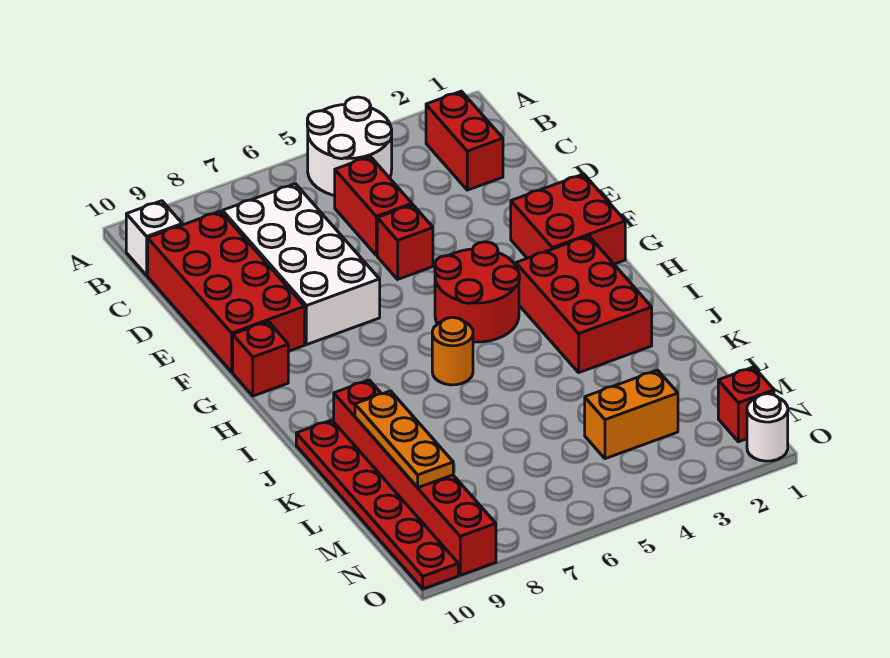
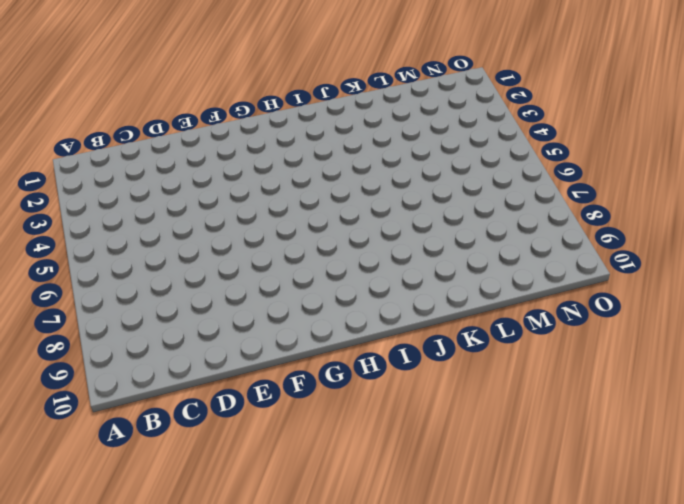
none -> white 2x2 round brick [307,97,392,196]
none -> red 1x2 brick [426,91,503,190]
none -> white 1x1 brick [126,201,182,275]

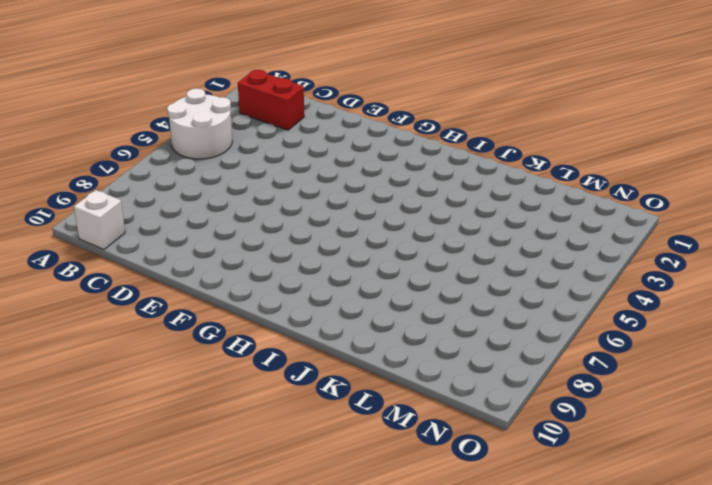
none -> red 1x2 brick [335,156,412,255]
none -> white 2x4 brick [222,184,380,345]
none -> red 2x4 brick [148,211,305,372]

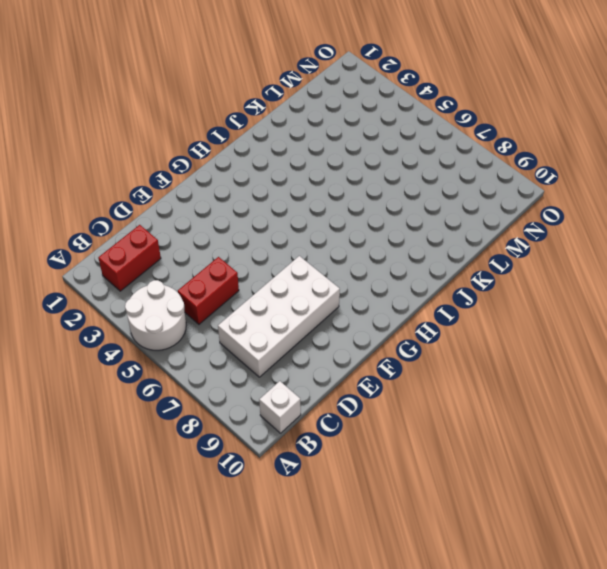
none -> red 2x4 brick [148,211,305,372]
none -> red 1x1 brick [377,205,433,279]
none -> red 2x2 brick [511,174,625,264]

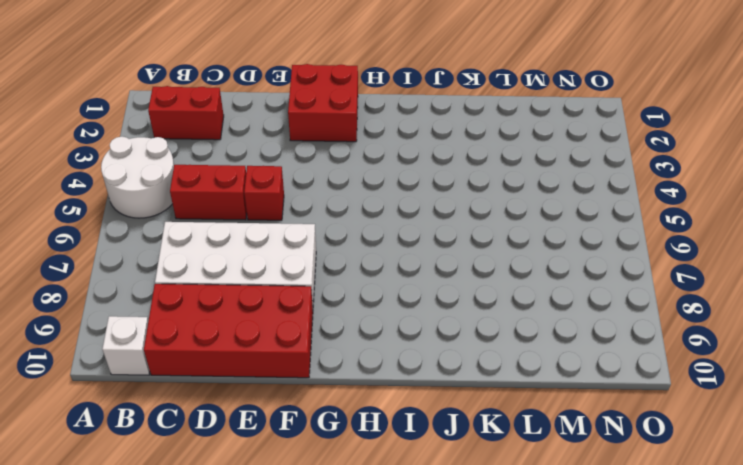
none -> red 2x2 round brick [435,242,519,342]
none -> red 1x1 brick [233,321,288,396]
none -> red 2x3 brick [516,236,652,372]

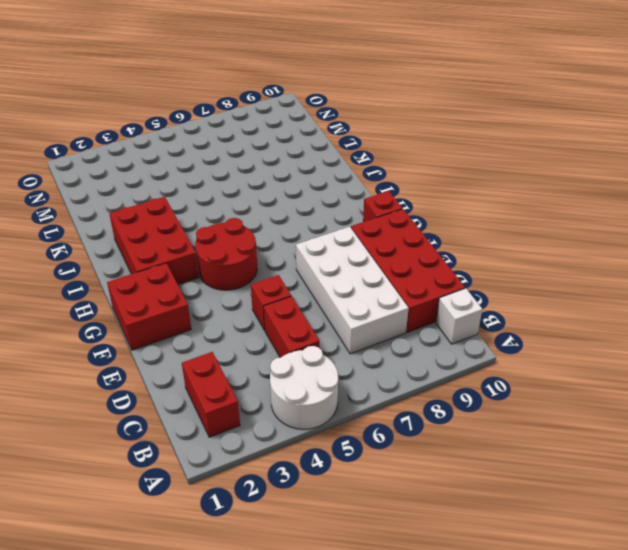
none -> orange 1x1 round brick [432,317,473,385]
none -> red 1x6 brick [334,380,496,575]
none -> red 1x6 plate [296,420,458,589]

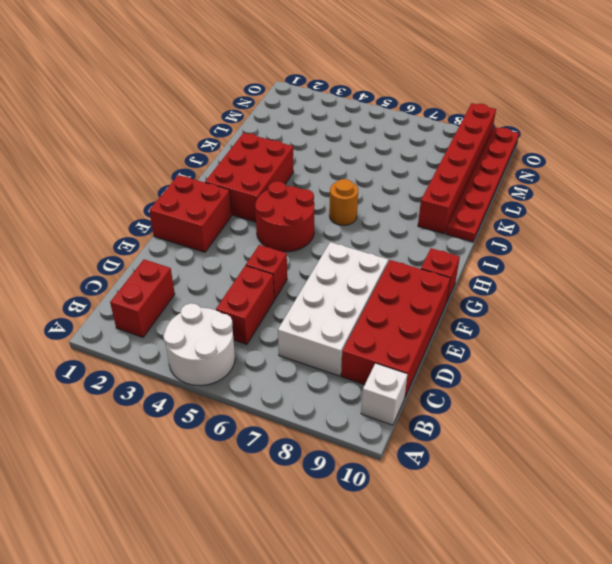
none -> orange 1x2 brick [585,370,678,459]
none -> red 1x1 brick [718,367,774,442]
none -> white 1x1 round brick [747,394,788,461]

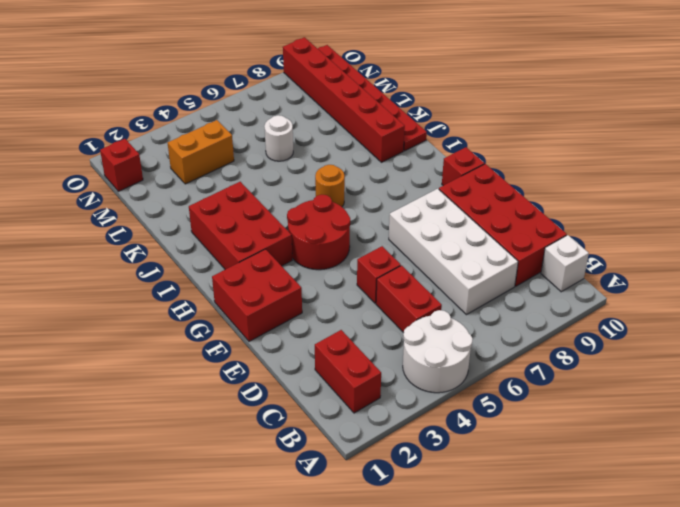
white 1x1 round brick [264,115,293,161] -> white 1x1 round brick moved to [747,394,788,461]
none -> orange 1x3 plate [355,391,453,488]

